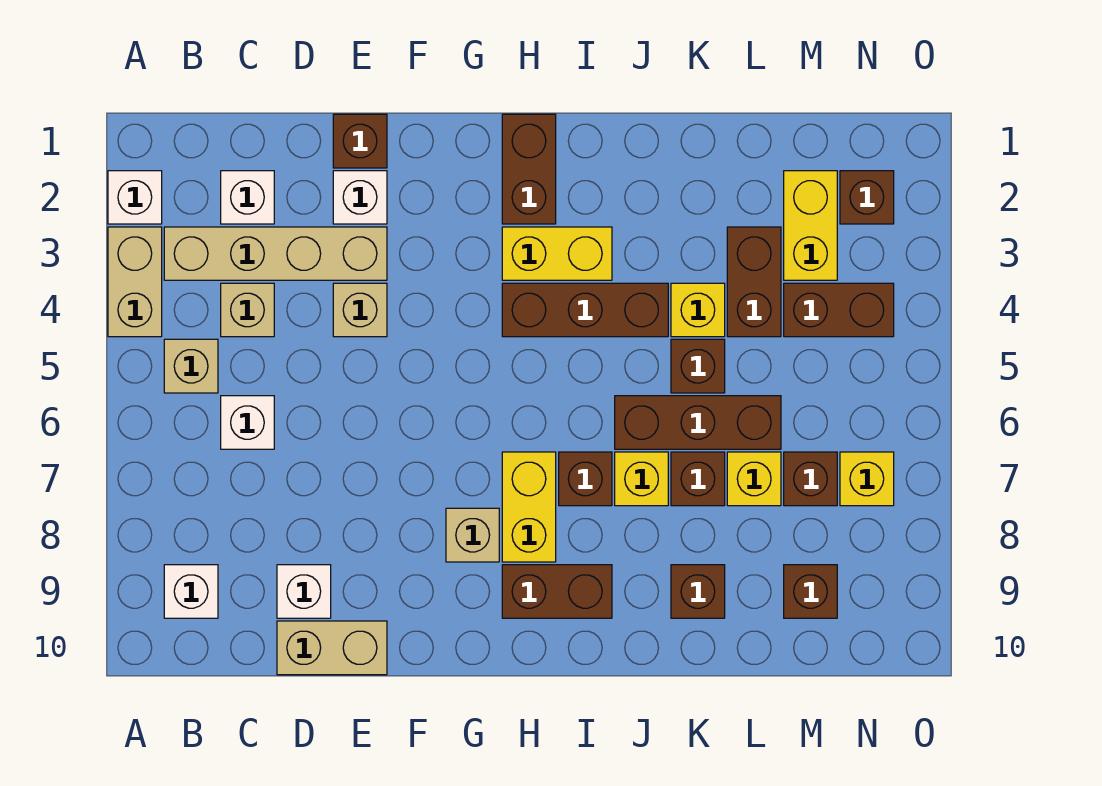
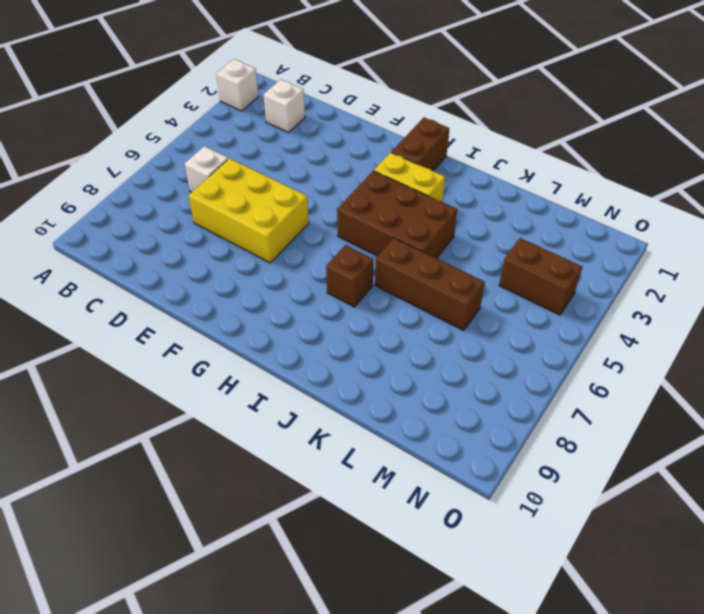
yellow 2x3 brick [189,158,309,263] -> none
brown 2x3 brick [337,171,457,258] -> brown 1x3 brick [502,283,668,337]
none -> tan 1x2 brick [108,227,162,337]
none -> tan 1x4 brick [164,227,387,280]
none -> tan 1x1 brick [164,339,218,393]
none -> white 1x1 brick [164,565,218,618]

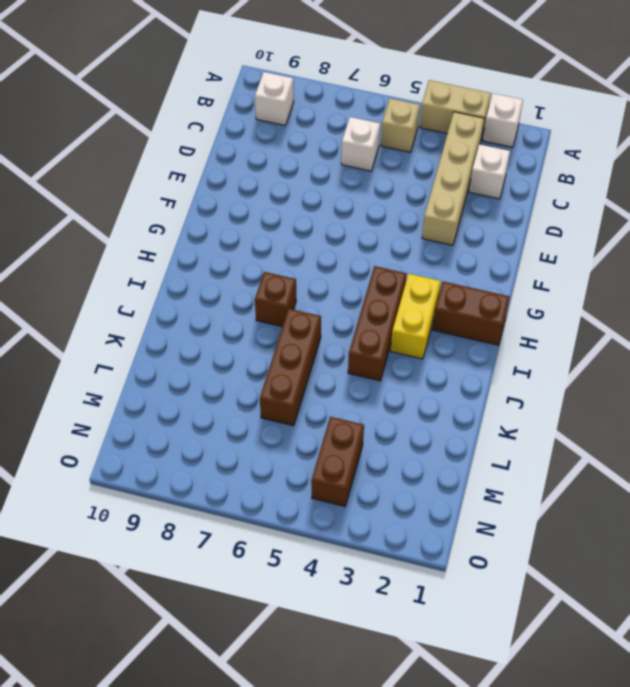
none -> tan 1x1 brick [221,283,274,337]
none -> white 1x1 brick [277,565,331,618]
none -> tan 1x2 brick [277,621,387,675]
none -> brown 1x1 brick [333,114,387,168]

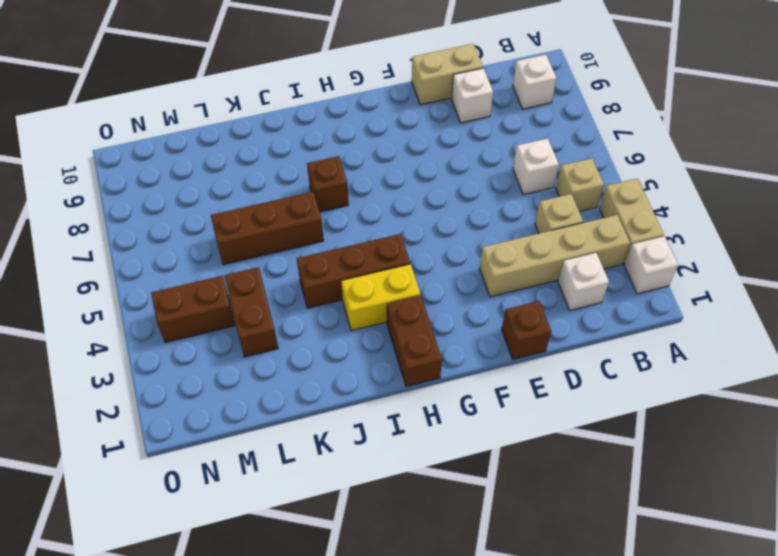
none -> white 1x1 brick [333,171,387,224]
none -> tan 1x1 brick [333,283,387,337]
none -> tan 1x1 brick [446,508,499,562]
none -> yellow 1x2 brick [502,452,556,562]

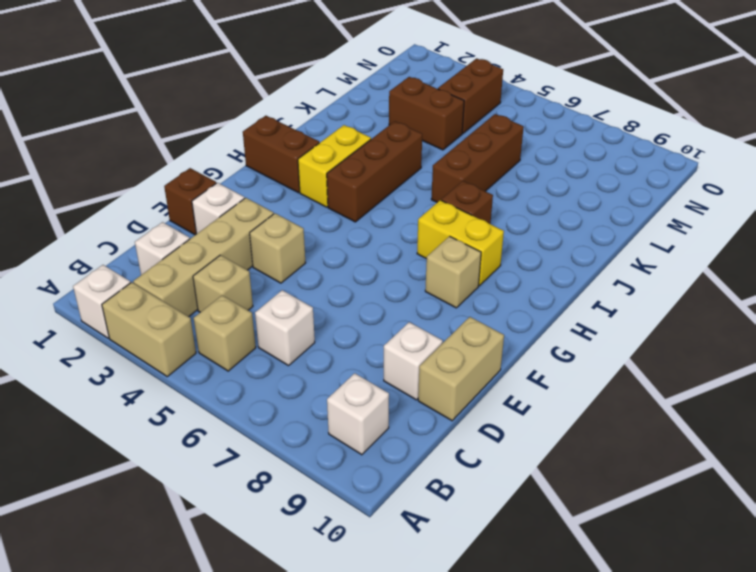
none -> brown 1x2 brick [502,565,612,618]
none -> yellow 1x1 brick [615,452,668,506]
none -> yellow 1x1 brick [671,283,725,337]
none -> brown 1x1 brick [671,339,725,393]

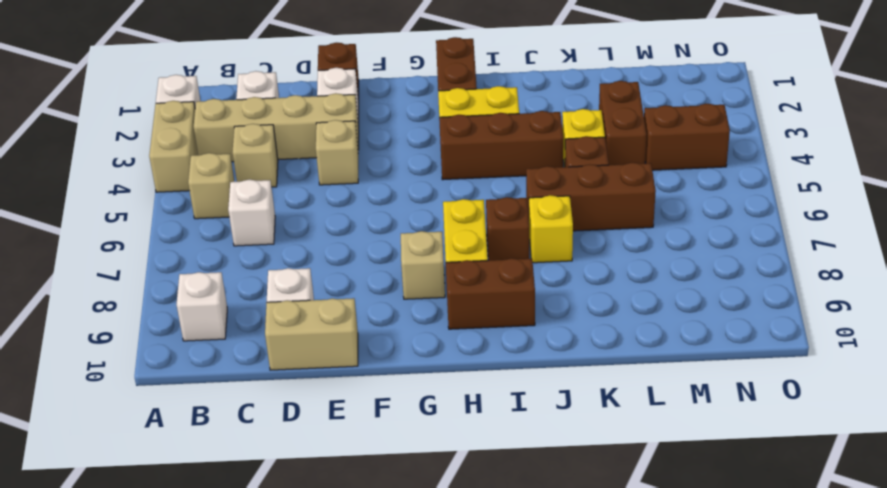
none -> brown 1x1 brick [671,452,725,506]
none -> brown 1x1 brick [671,565,725,618]
none -> yellow 1x1 brick [727,452,781,506]
none -> yellow 1x2 brick [784,171,837,280]

